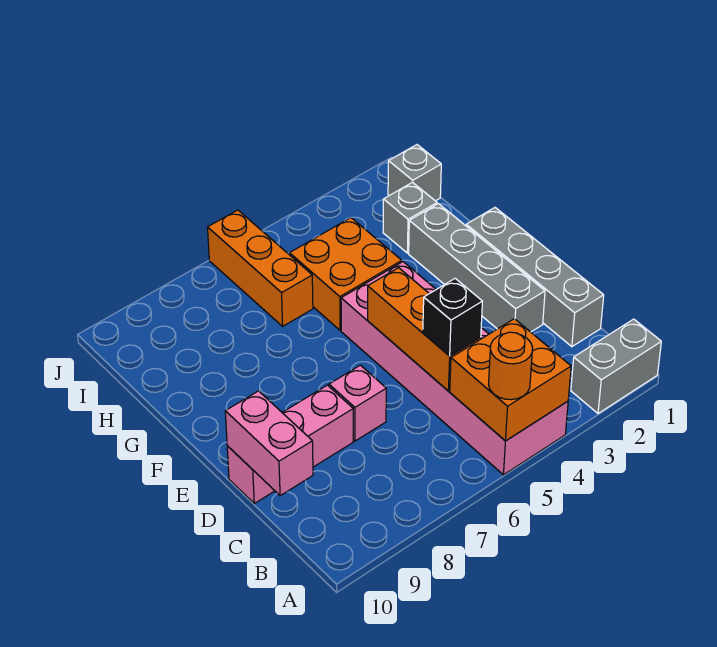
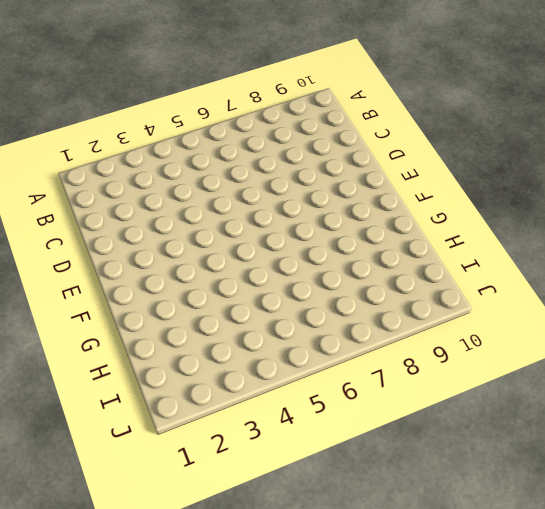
none -> grey 1x2 brick [571,319,661,413]
none -> pink 2x6 brick [341,262,568,475]
none -> grey 1x4 brick [466,208,604,347]

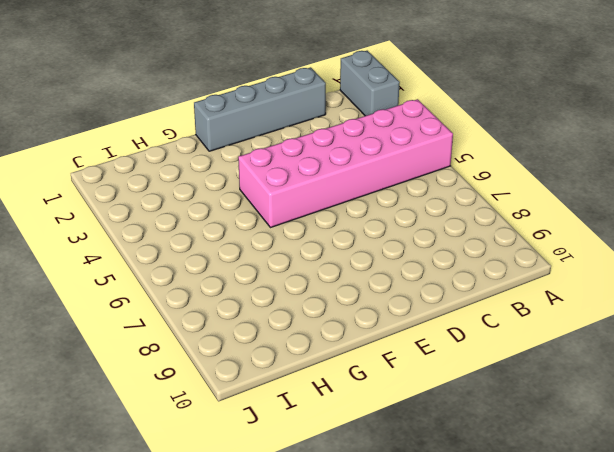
none -> grey 1x4 brick [409,204,545,332]
none -> pink 1x1 brick [329,365,386,441]
none -> pink 1x3 brick [227,385,353,503]

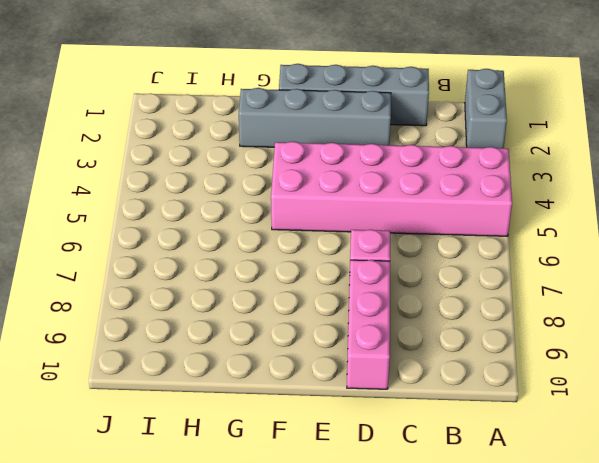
none -> orange 2x2 brick [289,218,402,330]
none -> grey 1x1 brick [383,182,437,253]
none -> orange 1x3 brick [208,210,313,326]

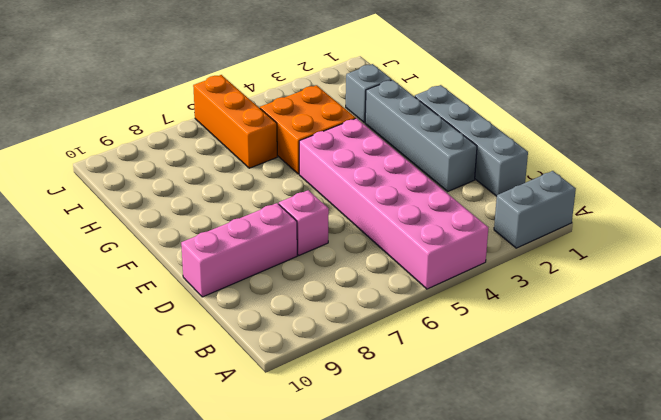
none -> grey 1x1 brick [388,145,441,201]
none -> orange 2x2 brick [450,319,571,441]
none -> orange 1x3 brick [368,268,481,391]

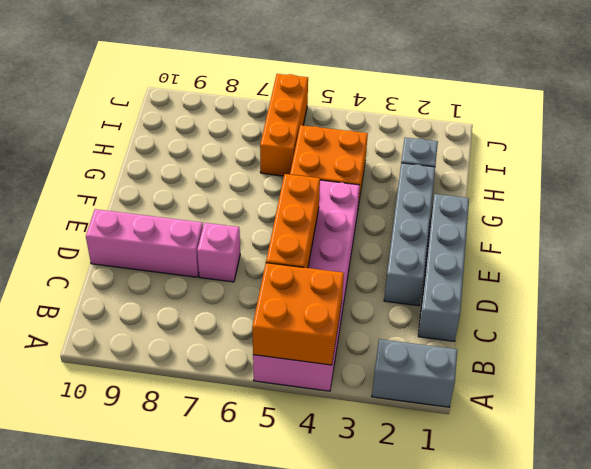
none -> grey 1x1 brick [388,145,441,201]
none -> pink 1x2 brick [225,391,313,496]
none -> orange 1x1 round brick [489,332,533,400]

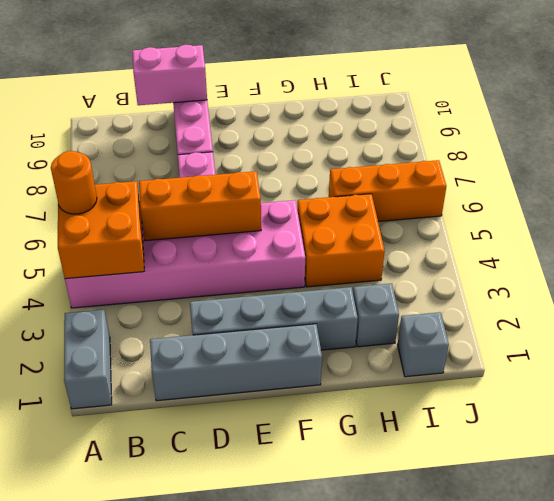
none -> black 1x1 brick [423,279,482,356]

